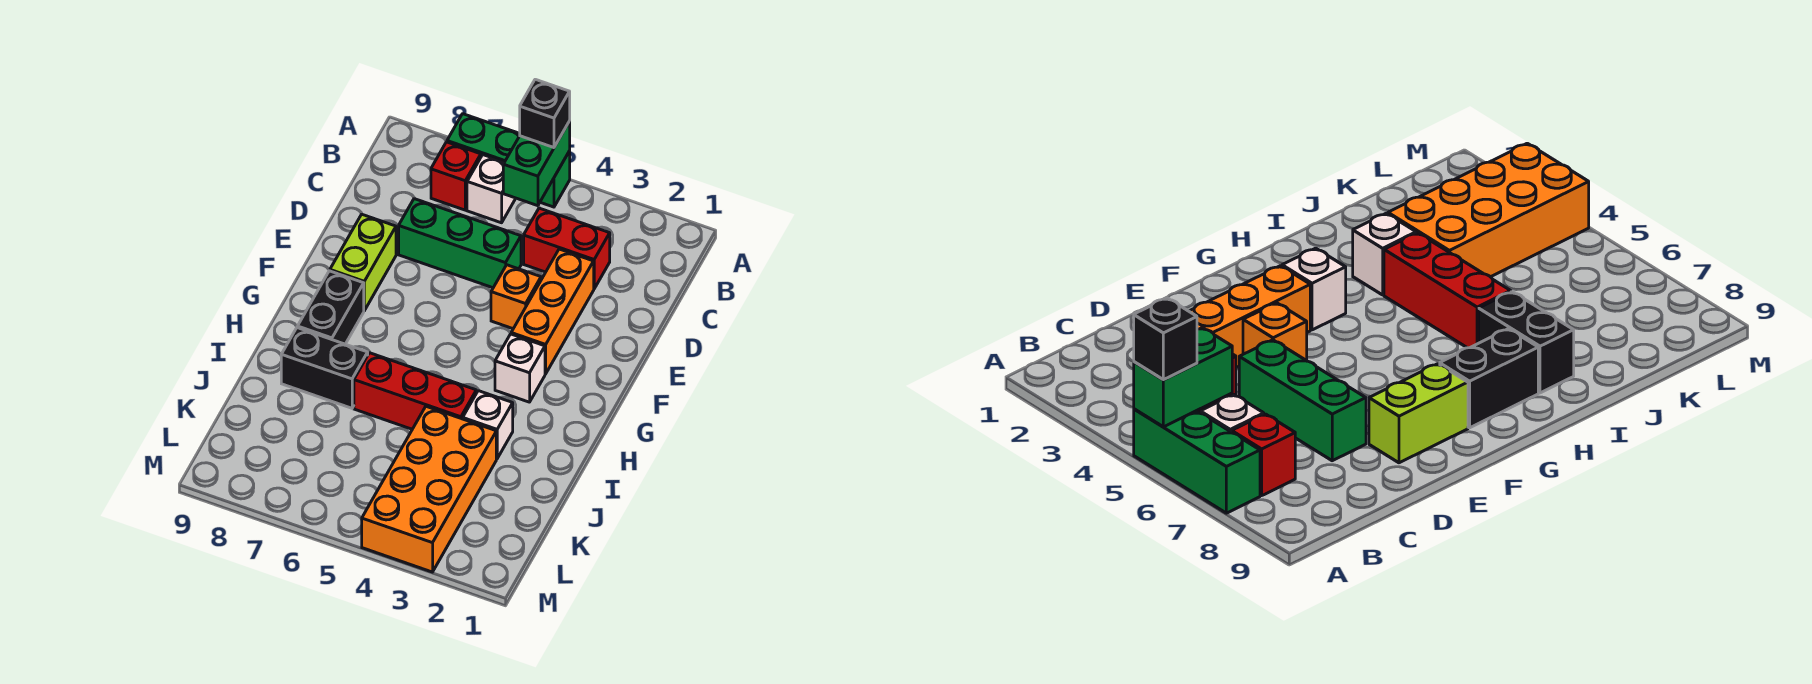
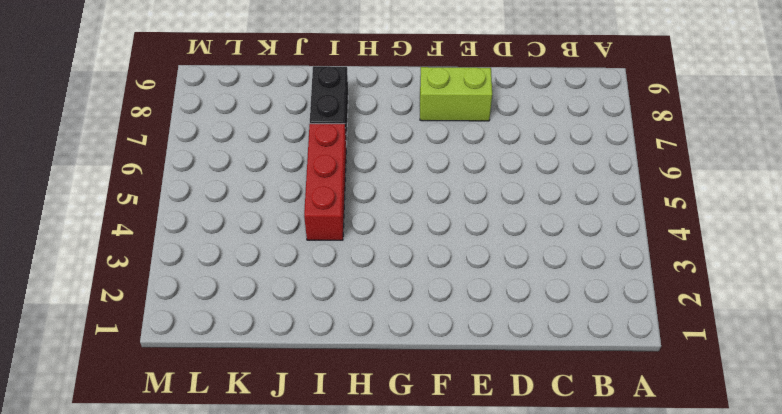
none -> green 1x3 brick [447,114,570,207]
none -> white 1x1 brick [467,155,516,223]
none -> red 1x1 brick [431,142,481,210]

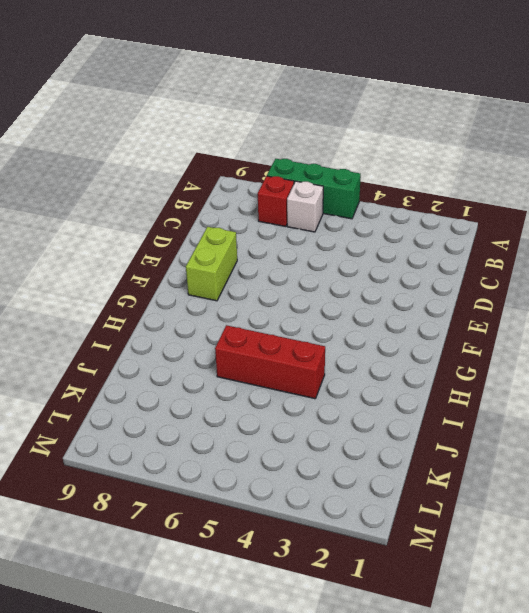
none -> red 1x2 brick [524,208,610,289]
none -> orange 1x3 brick [511,249,594,374]
none -> green 1x3 brick [399,199,521,288]

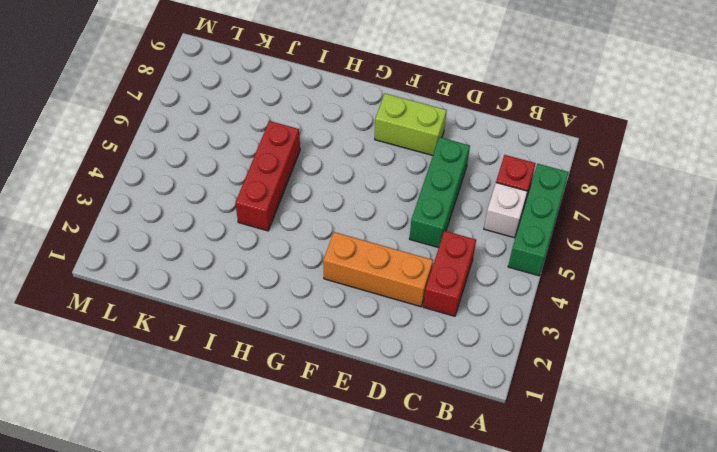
none -> orange 1x1 brick [491,265,541,329]
none -> white 1x1 brick [495,334,545,402]
none -> black 1x2 brick [298,271,364,344]

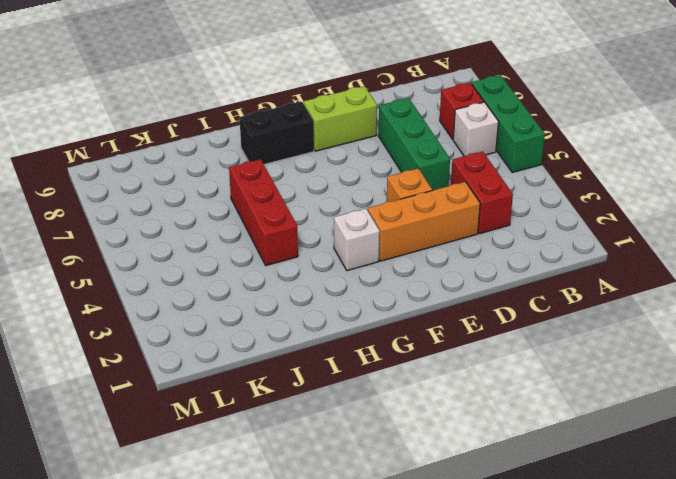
none -> white 1x1 brick [463,391,513,459]
none -> black 1x2 brick [281,327,368,408]
none -> orange 2x4 brick [362,407,496,572]

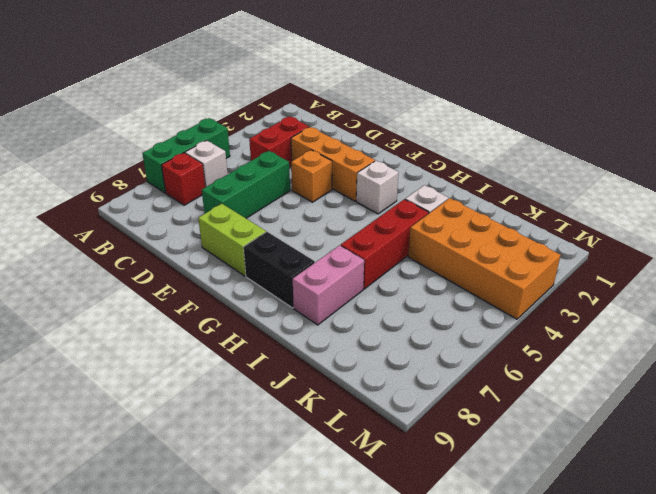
pink 1x2 brick [293,245,364,325] -> black 1x2 brick [281,327,368,408]
none -> green 1x2 brick [503,121,570,206]
none -> black 1x1 brick [520,79,570,148]

